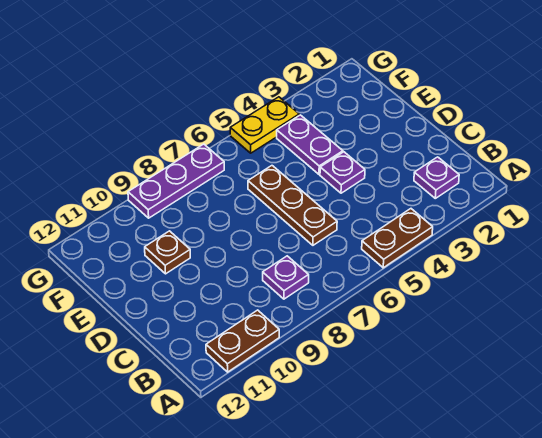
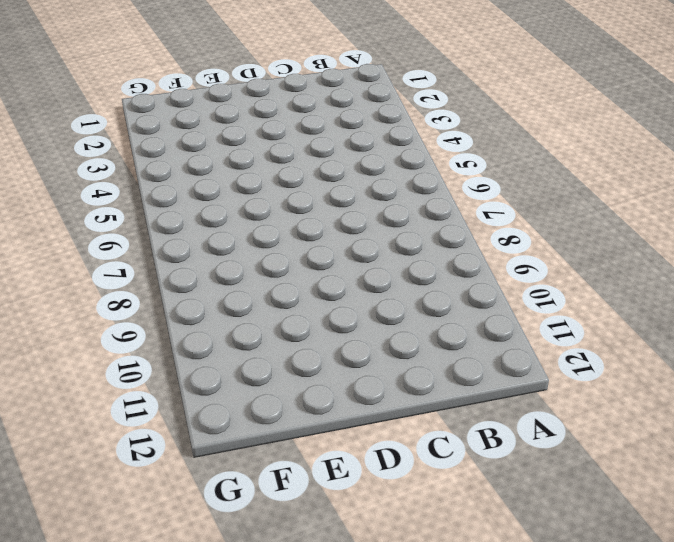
none -> brown 1x2 plate [362,209,433,268]
none -> brown 1x2 plate [206,310,279,372]

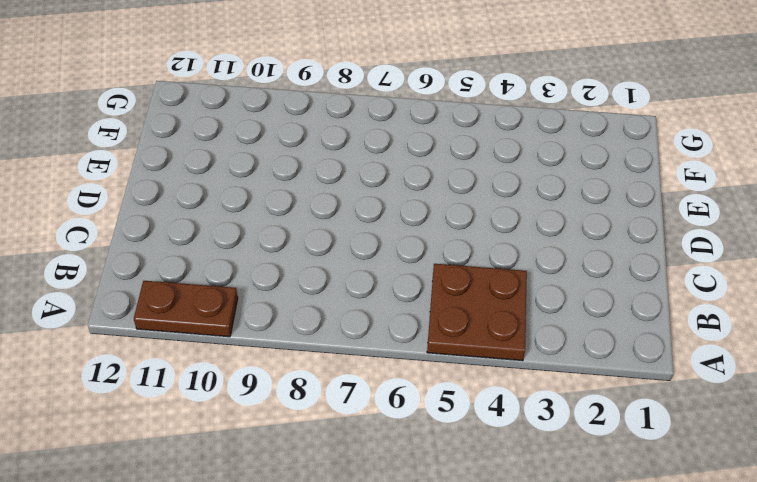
brown 2x2 plate [427,264,527,361] -> brown 1x2 plate [362,209,433,268]
none -> purple 1x1 plate [414,157,459,198]
none -> purple 1x1 plate [263,256,309,299]

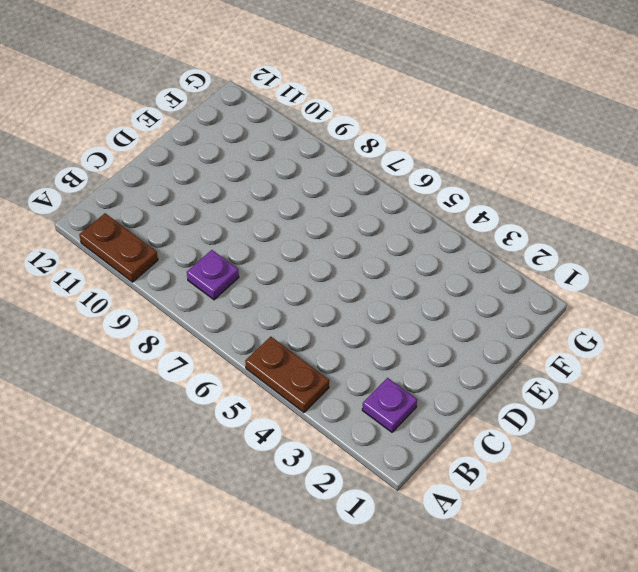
none -> brown 1x3 plate [248,166,337,245]
none -> purple 1x1 plate [320,152,365,193]

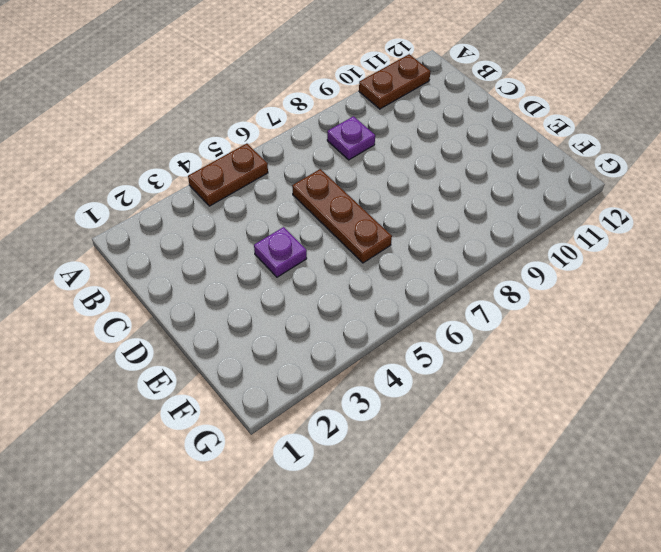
none -> purple 1x1 plate [414,157,459,198]
none -> purple 1x2 plate [277,115,343,174]

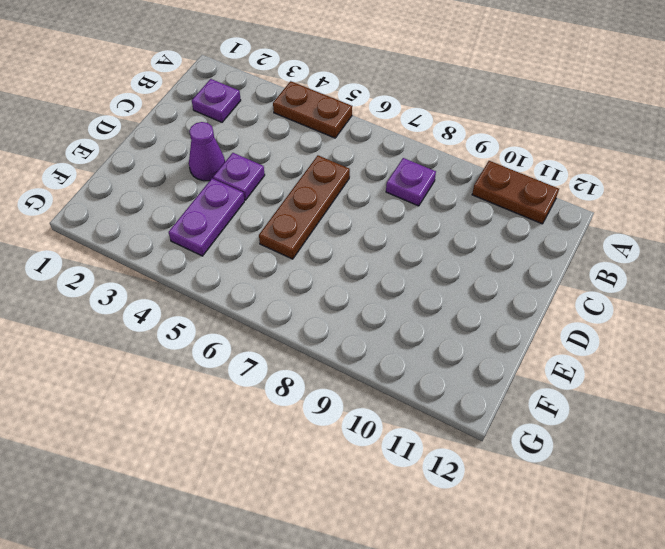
purple 1x1 cone [189,122,225,181] -> none
none -> brown 1x1 plate [145,231,190,274]
none -> yellow 1x2 plate [230,97,299,153]

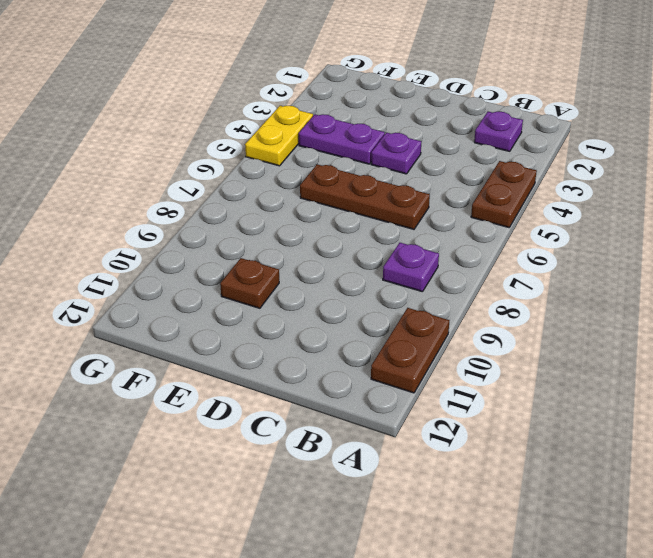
none -> purple 1x3 plate [128,144,224,218]

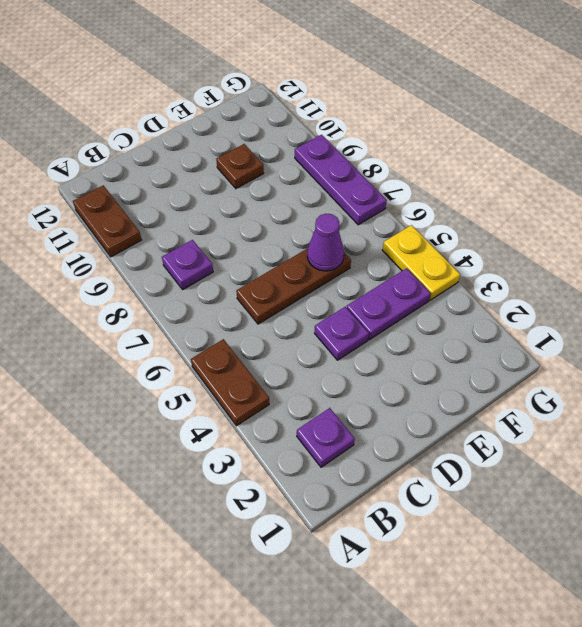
purple 1x1 cone [307,214,344,271] -> none

